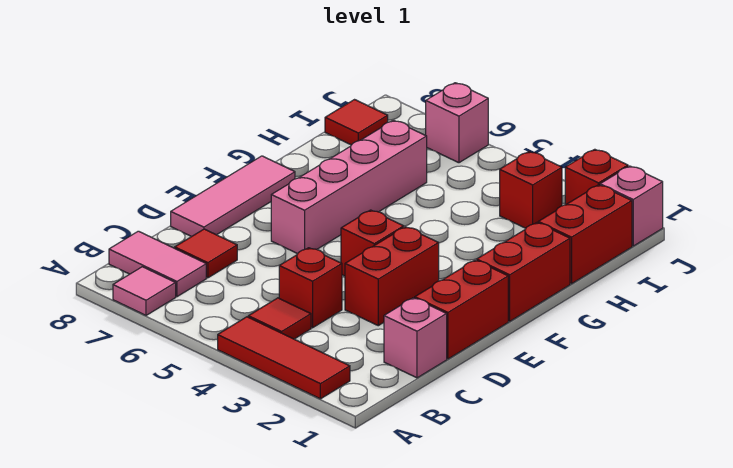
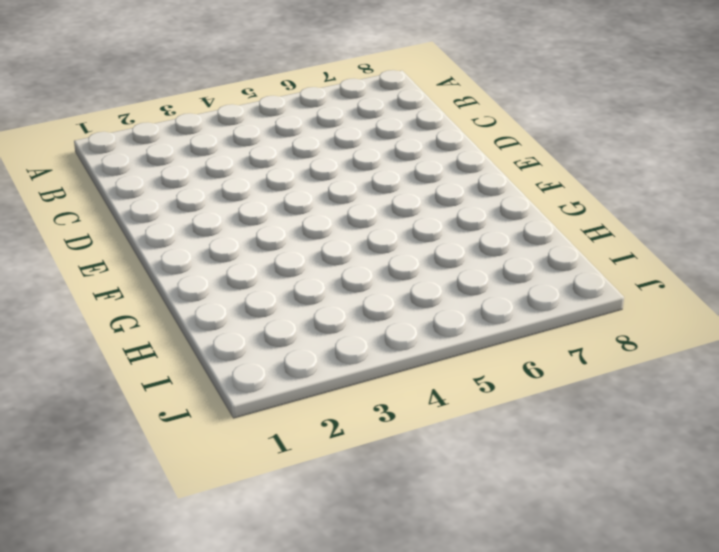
none -> red 1x3 tile [218,317,350,399]
none -> pink 1x1 tile [113,267,176,315]
none -> red 1x1 tile [248,298,311,339]

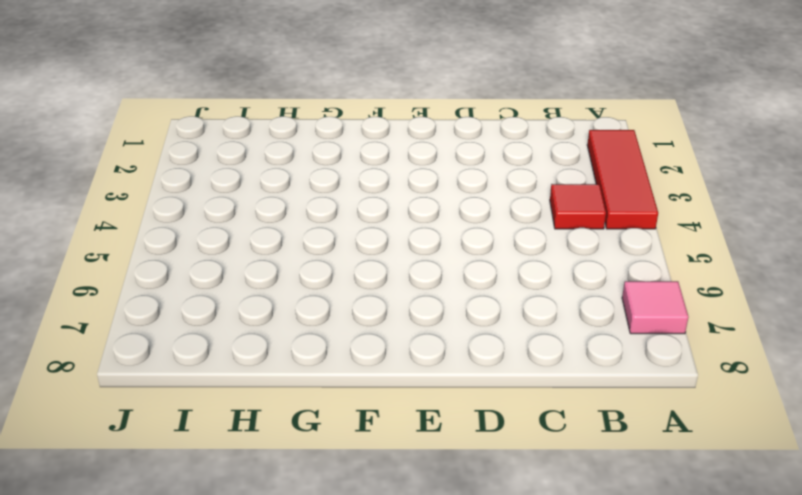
none -> pink 1x2 tile [109,231,206,297]
none -> pink 1x1 brick [384,298,447,378]
none -> red 1x1 brick [279,248,342,328]

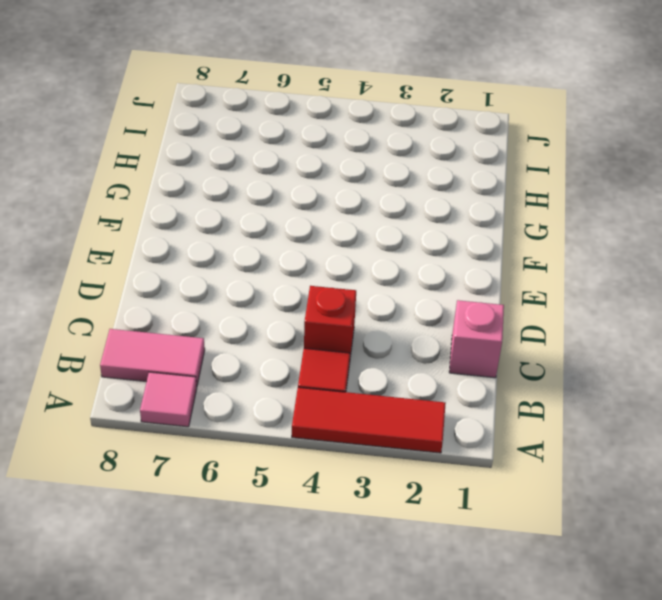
none -> red 1x1 tile [175,229,237,278]
none -> red 1x2 brick [415,260,508,359]
none -> red 1x2 brick [345,227,439,326]

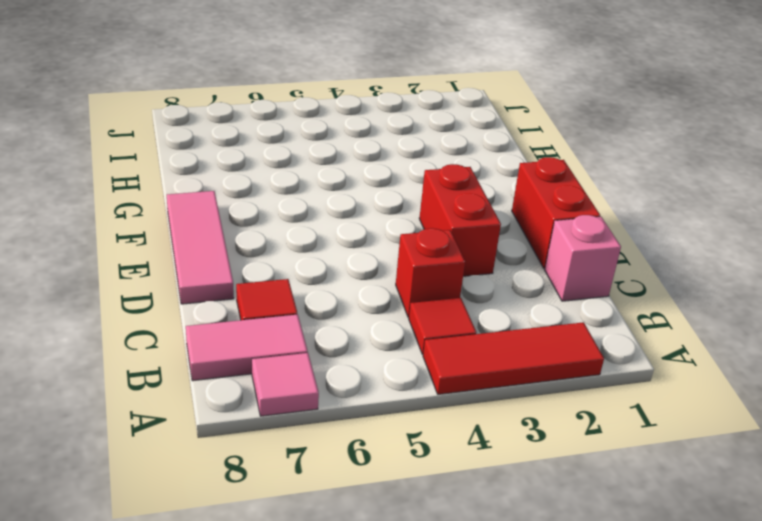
none -> red 1x1 brick [341,210,404,276]
none -> pink 1x4 brick [271,120,427,254]
none -> red 1x2 brick [477,223,570,321]

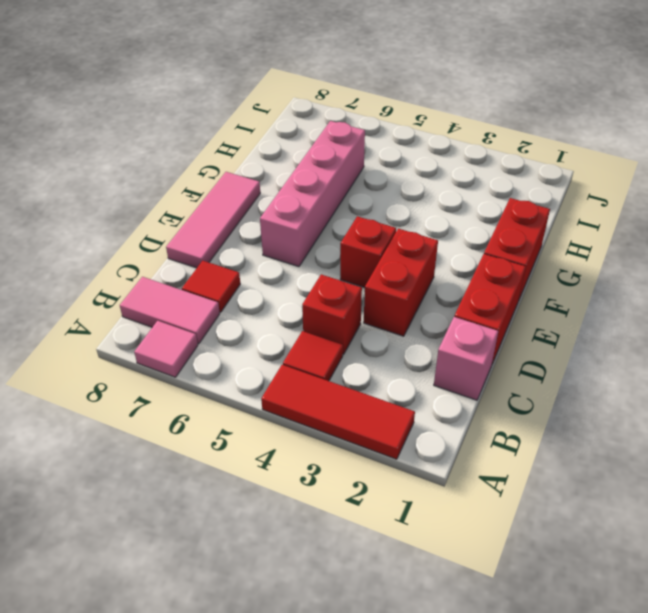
none -> red 1x2 brick [538,185,632,284]
none -> red 1x1 brick [500,152,562,228]
none -> red 1x1 tile [325,100,388,145]

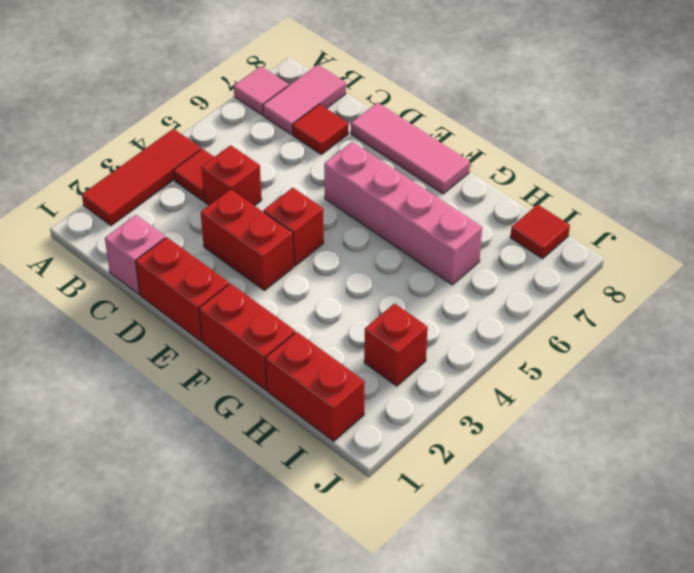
none -> pink 1x1 brick [600,166,663,246]
none -> red 1x1 brick [565,149,628,205]
none -> pink 1x1 brick [426,83,488,163]

